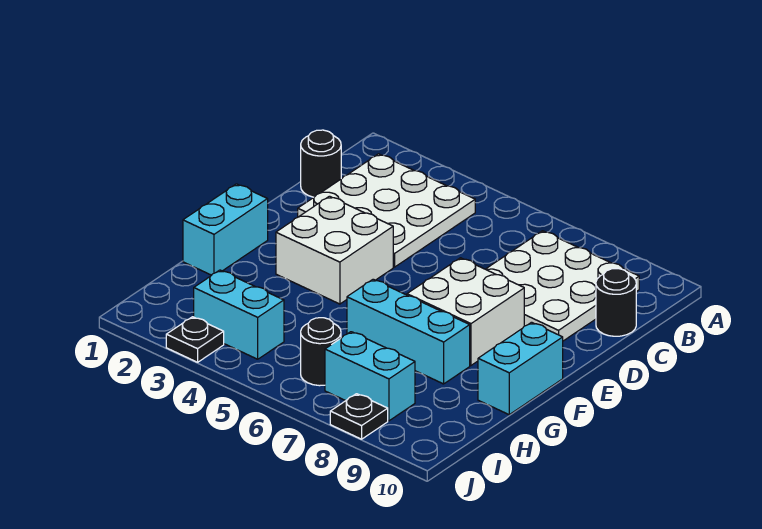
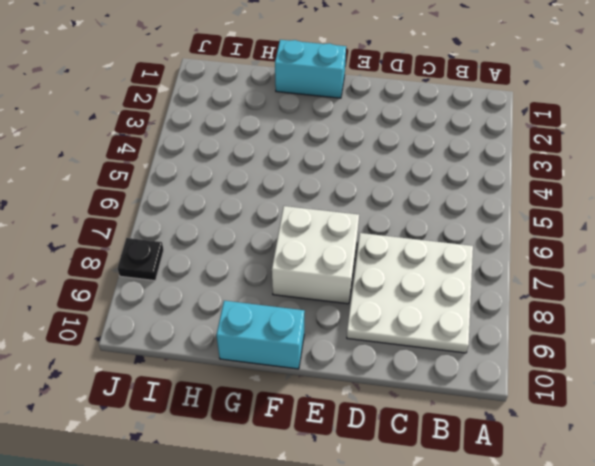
none -> white 3x3 plate [298,154,475,267]
none -> black 1x1 round brick [301,130,341,197]
none -> black 1x1 round brick [596,269,636,336]

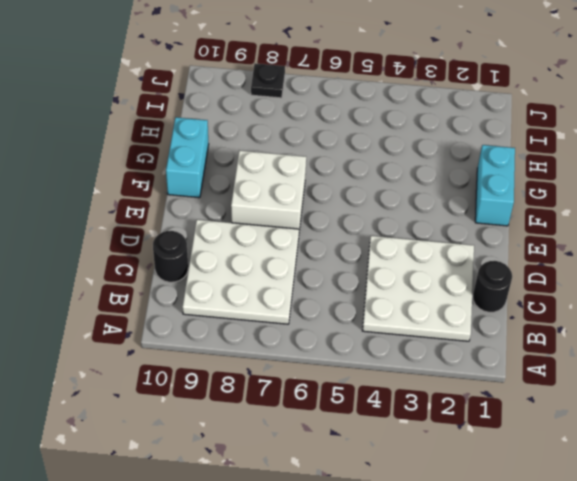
none -> white 2x2 brick [276,196,393,304]
none -> cyan 1x3 brick [347,279,470,384]
none -> cyan 1x2 brick [194,270,284,359]

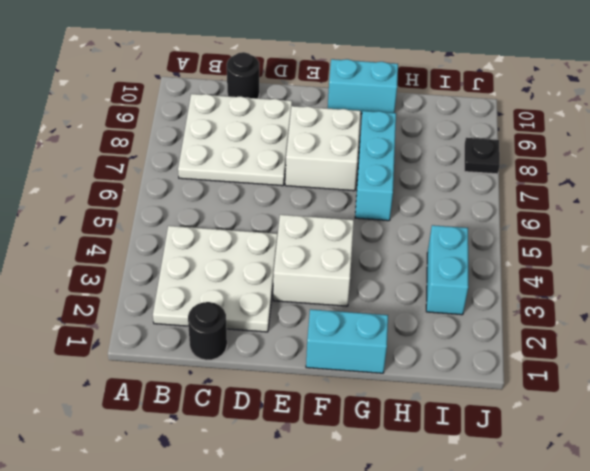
none -> black 1x1 round brick [301,318,341,386]
none -> cyan 1x2 brick [325,332,415,421]
none -> black 1x1 plate [166,317,224,362]

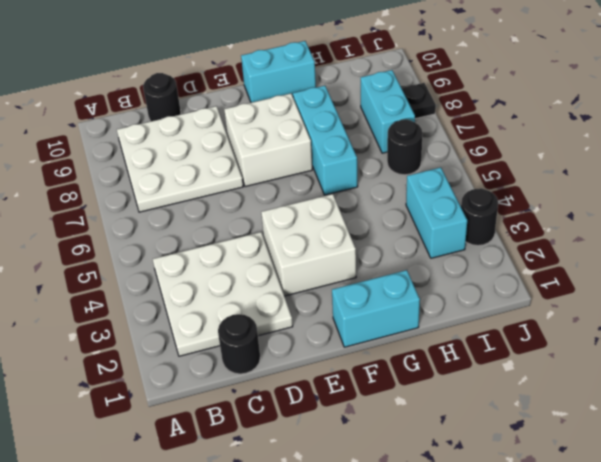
black 1x1 round brick [461,188,498,246] -> black 1x1 plate [166,317,224,362]

